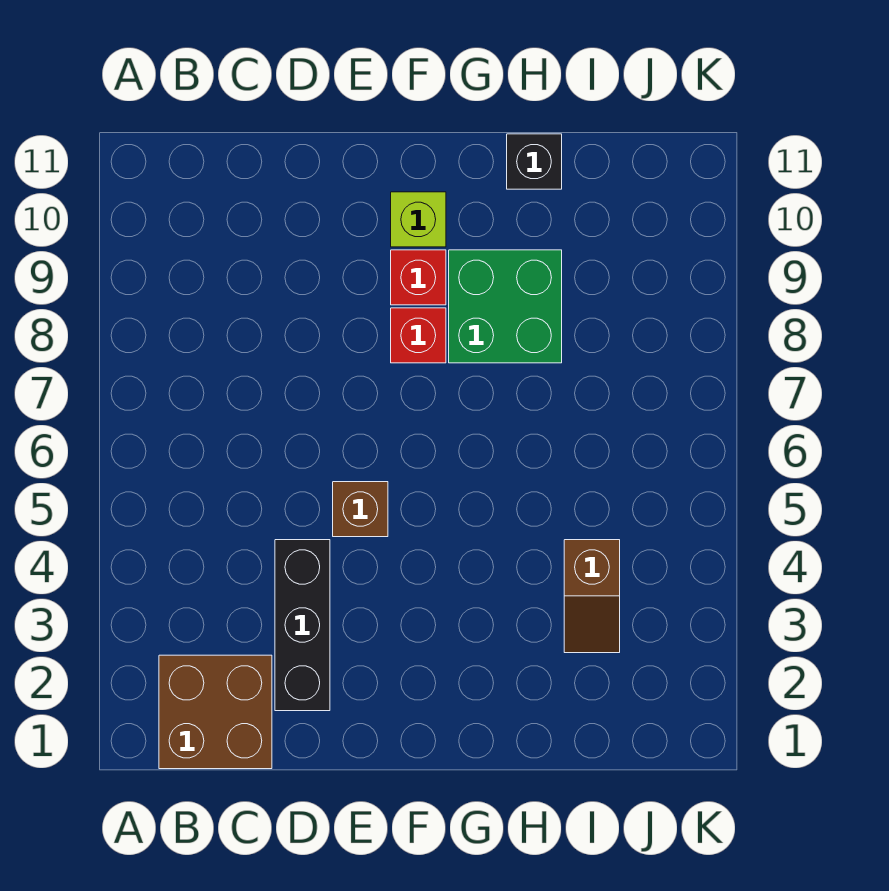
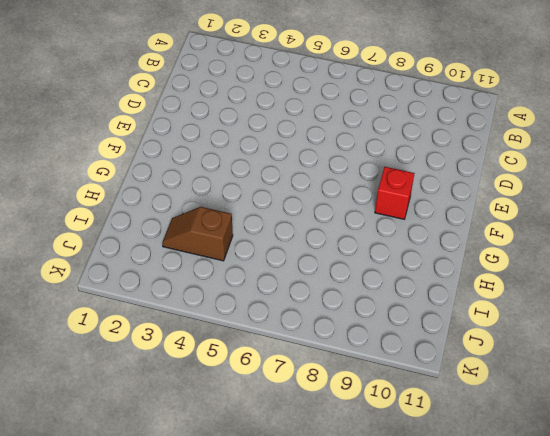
none -> brown 2x2 brick [159,655,272,769]
none -> black 1x3 brick [275,540,330,711]

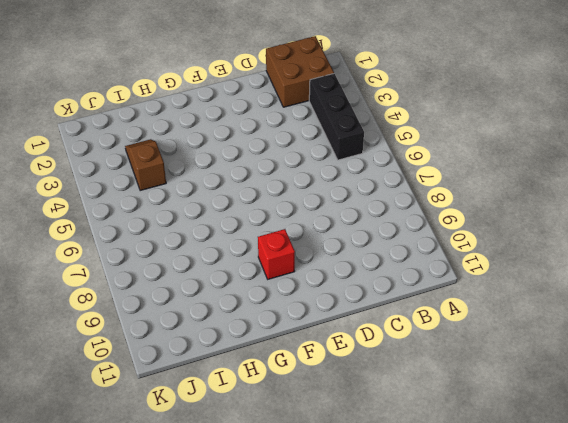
black 1x3 brick [309,74,364,160] -> black 1x3 brick moved to [275,540,330,711]
none -> brown 1x1 brick [333,482,388,537]
none -> red 1x1 brick [391,308,446,363]

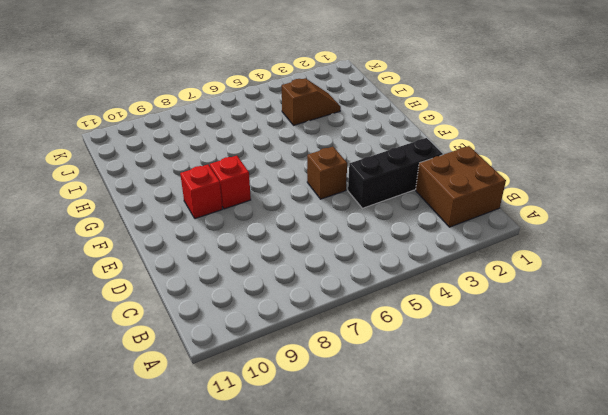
none -> lime 1x1 brick [391,192,446,247]
none -> green 2x2 brick [449,250,562,363]

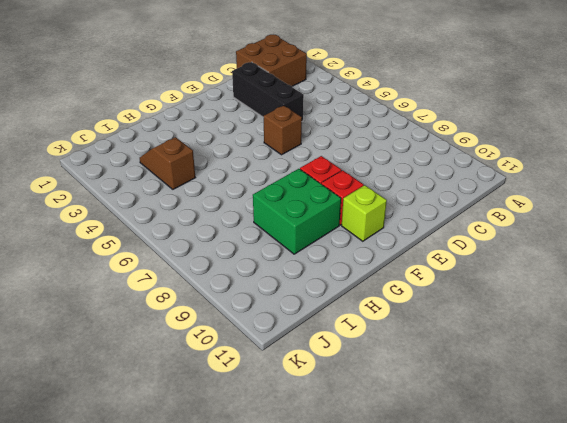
none -> black 1x1 brick [507,134,562,189]

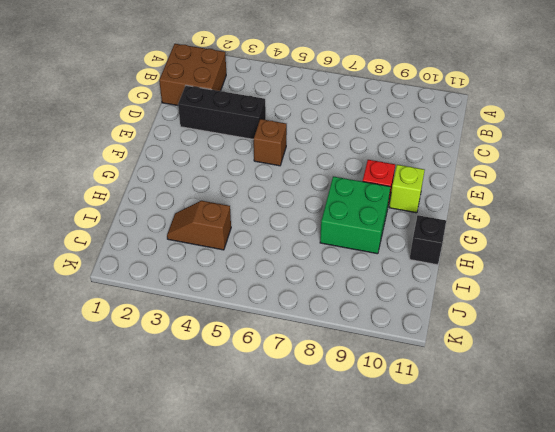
none -> red 1x1 brick [391,308,446,363]

